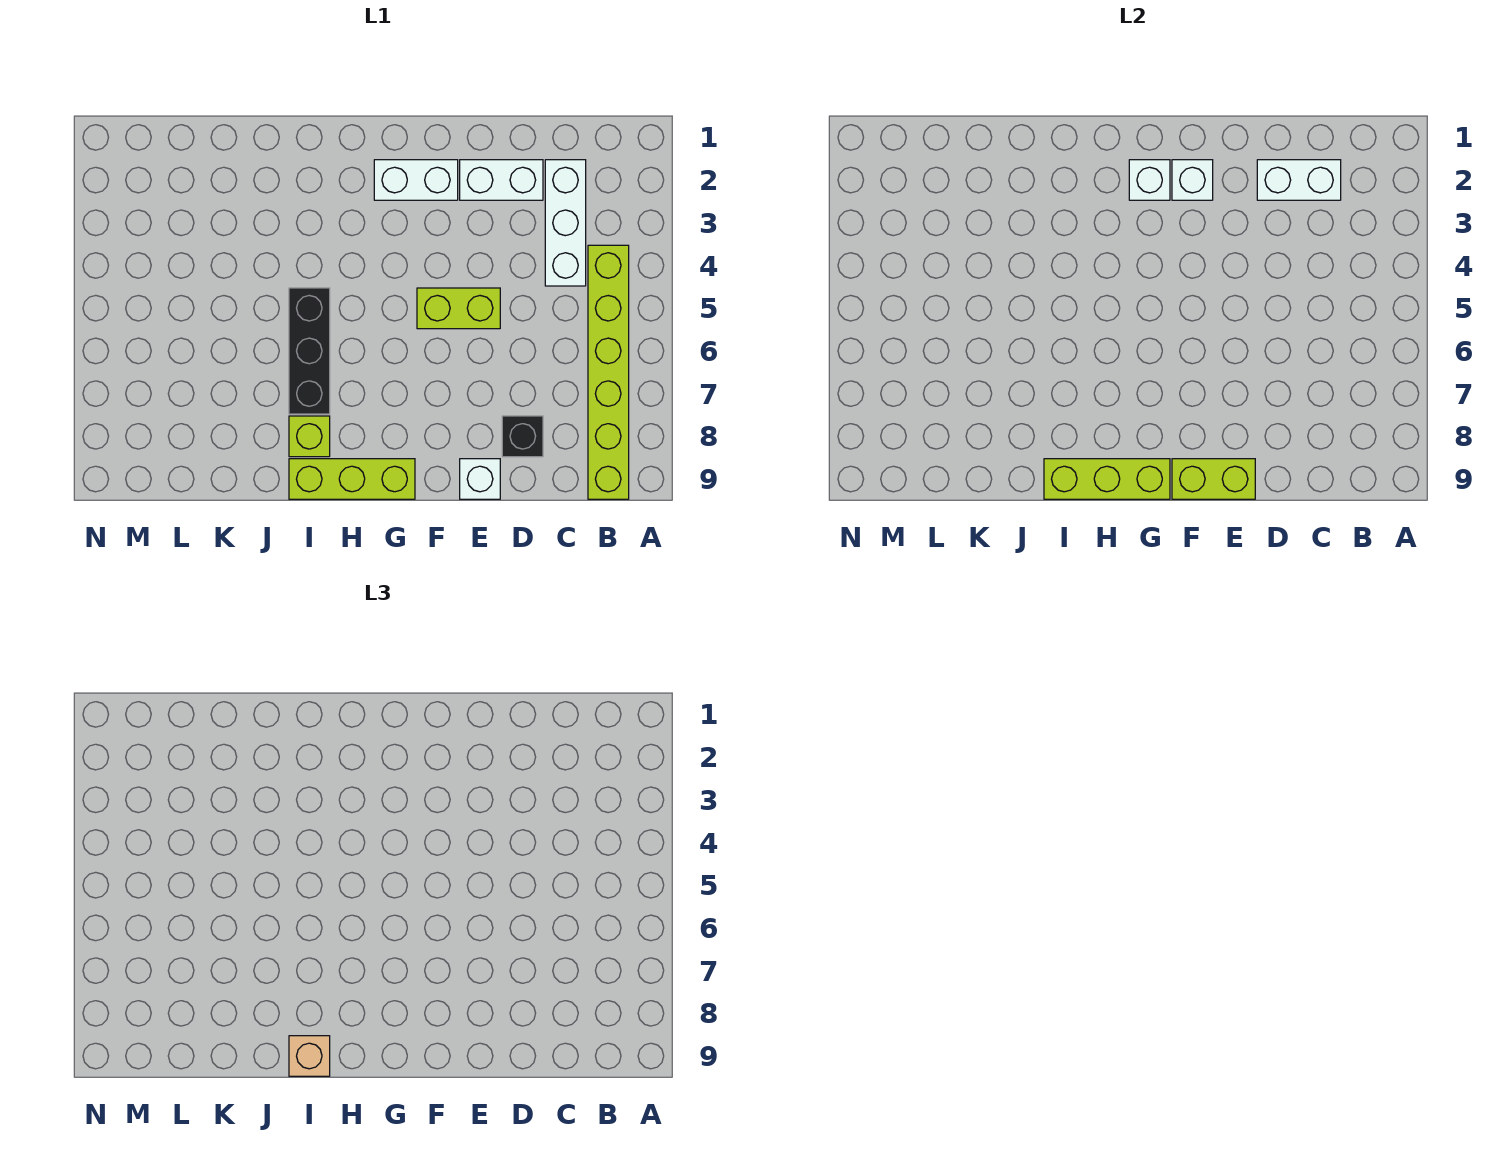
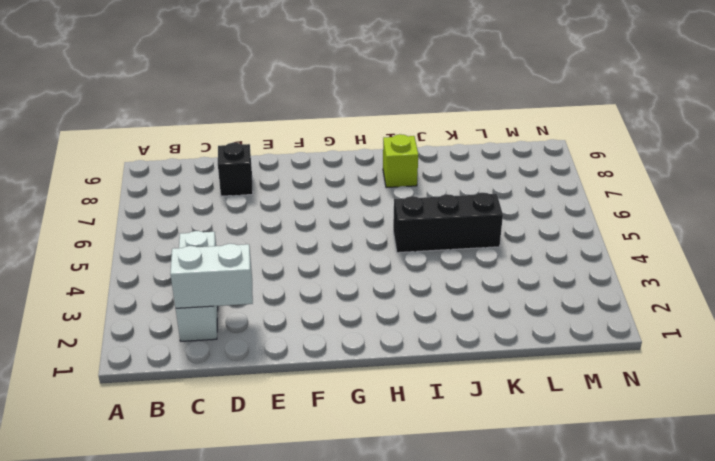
black 1x3 brick [393,193,503,253] -> black 1x3 brick turned to [289,288,330,414]
none -> lime 1x6 brick [588,245,629,499]
none -> white 1x2 brick [460,160,543,200]
none -> lime 1x2 brick [417,288,500,329]

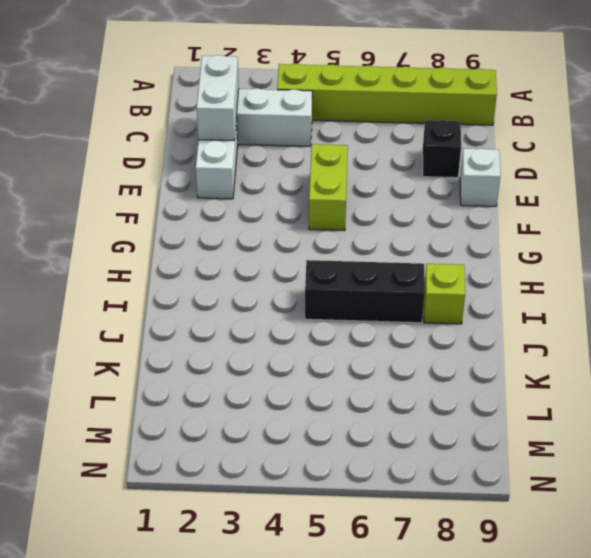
none -> white 1x2 brick [374,160,458,200]
none -> lime 1x3 brick [289,459,415,499]
none -> lime 1x2 brick [1172,459,1255,499]

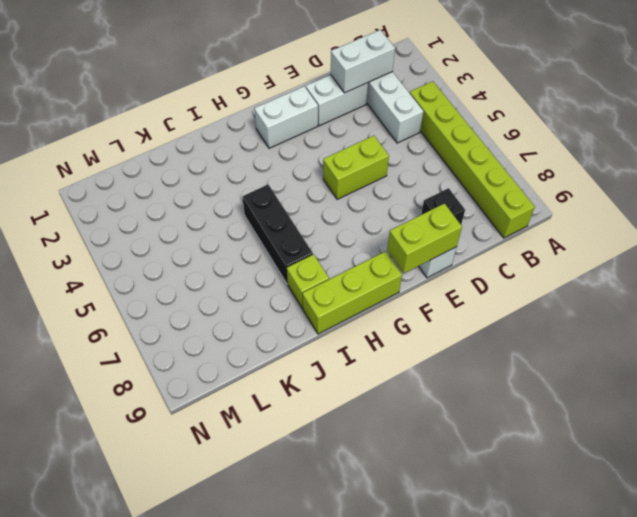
none -> white 1x1 brick [1172,160,1213,200]
none -> white 1x1 brick [1129,160,1170,200]
none -> lime 1x3 brick [1044,459,1170,499]

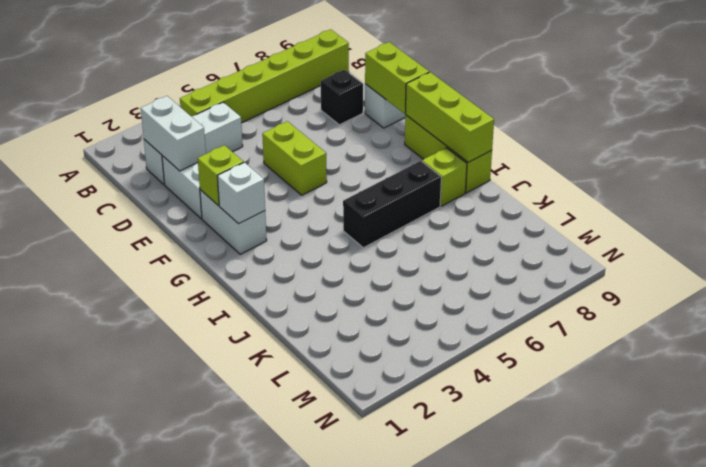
lime 1x1 brick [198,145,244,206] -> white 1x1 brick [1172,160,1213,200]
none -> tan 1x1 brick [289,1036,330,1076]

